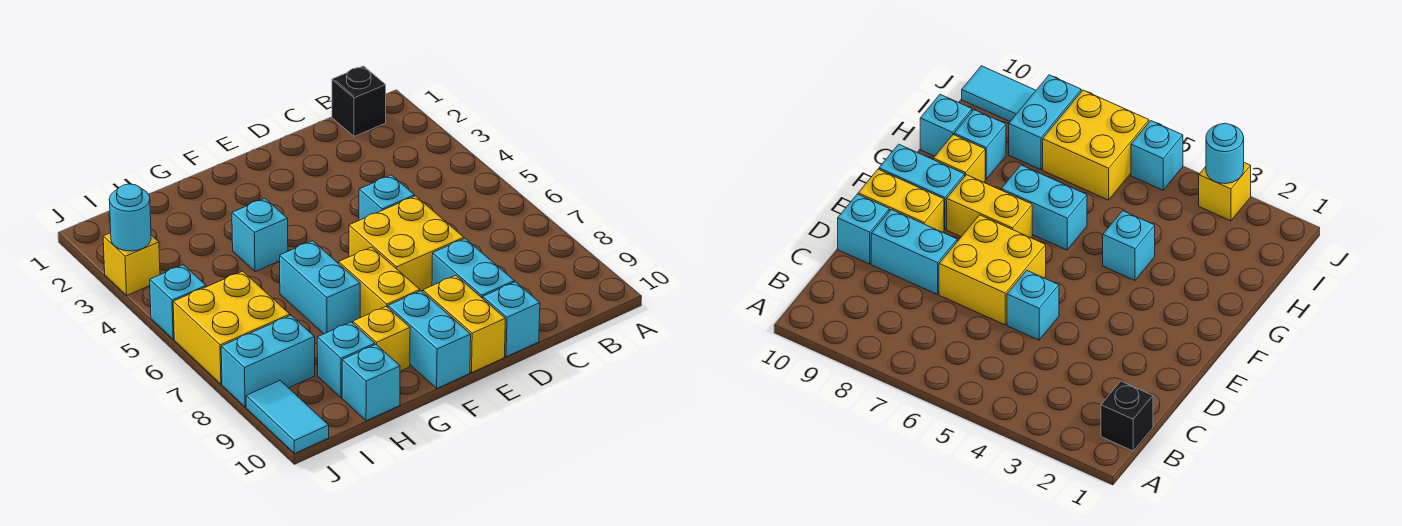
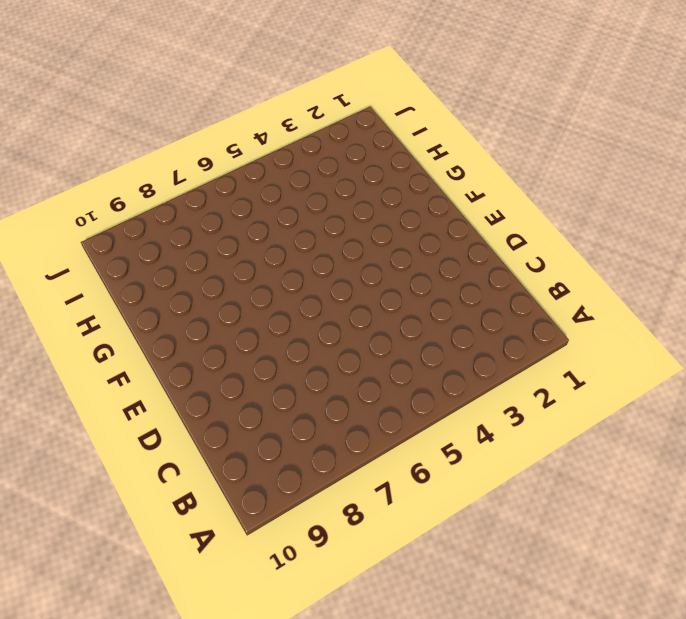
none -> black 1x1 brick [332,66,386,136]
none -> cyan 1x1 brick [359,175,415,220]
none -> yellow 2x2 brick [349,196,464,292]

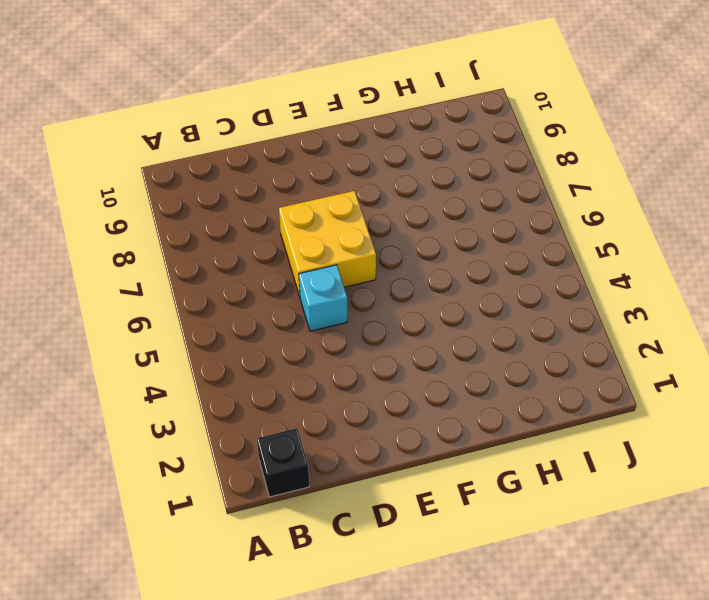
none -> cyan 1x2 brick [432,239,514,298]
none -> cyan 1x1 brick [483,282,540,357]
none -> yellow 1x2 brick [423,275,505,372]

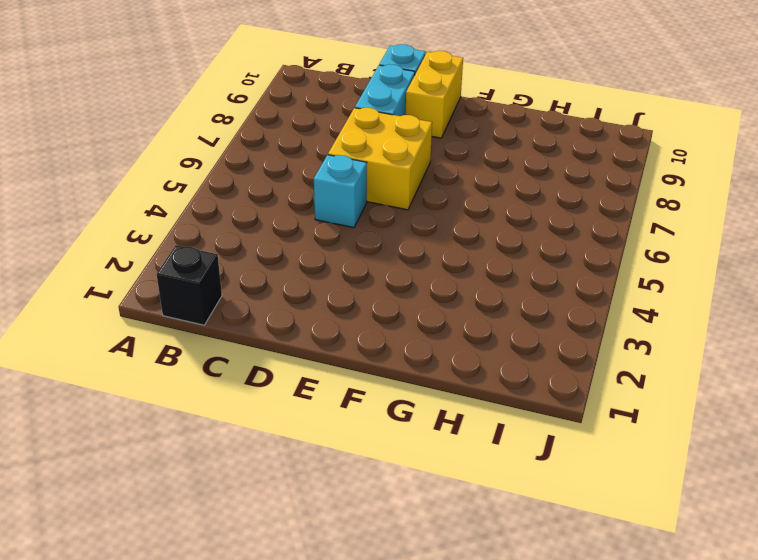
none -> yellow 1x2 brick [339,247,420,318]
none -> cyan 1x2 brick [388,291,471,388]
none -> cyan 1x1 brick [232,198,288,272]

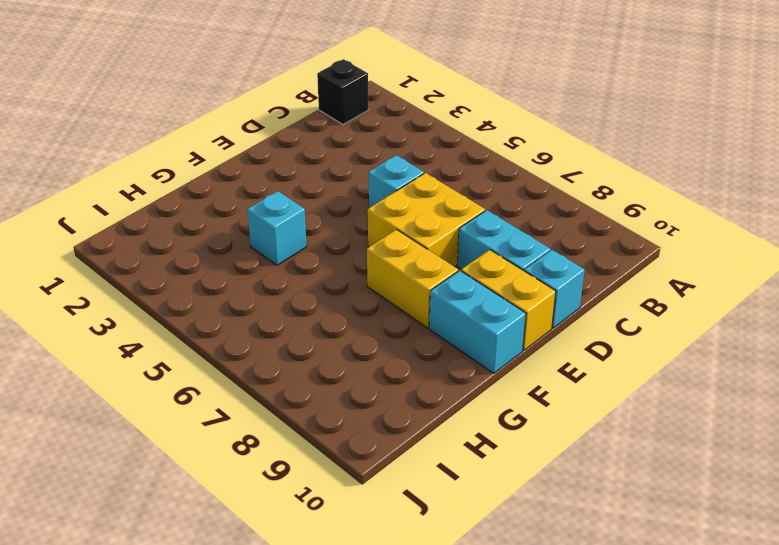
none -> cyan 1x2 brick [280,241,360,334]
none -> yellow 1x1 brick [353,306,410,371]
none -> cyan 1x1 brick [317,322,375,398]

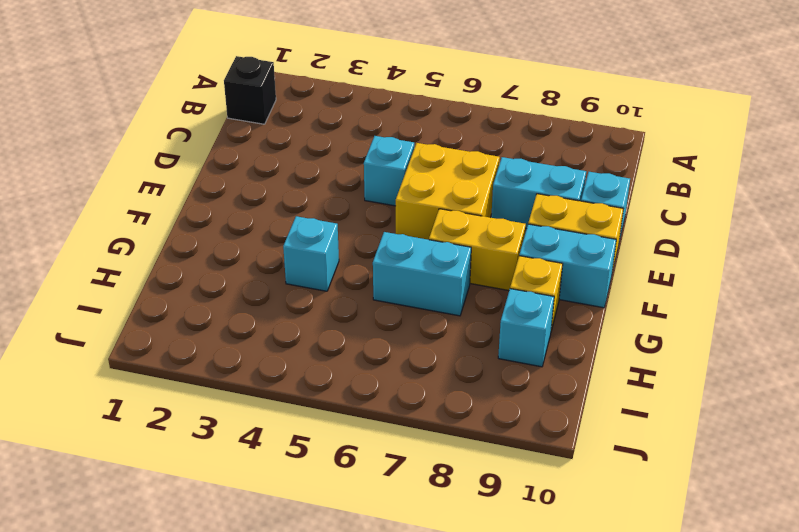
none -> cyan 1x1 brick [342,345,400,421]
none -> yellow 2x2 brick [173,271,290,384]
none -> cyan 1x2 brick [221,316,315,407]

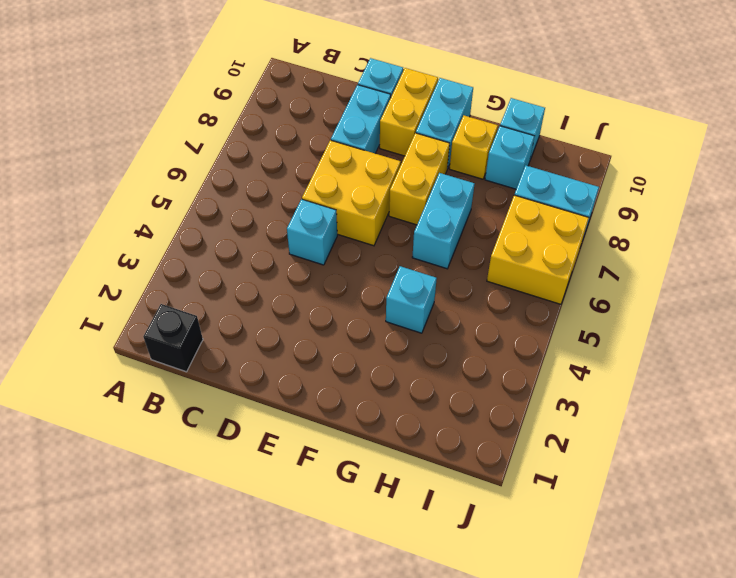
none -> yellow 1x1 brick [103,233,160,295]
none -> cyan 1x1 brick [150,265,206,339]
none -> cyan 1x2 tile [246,380,329,453]

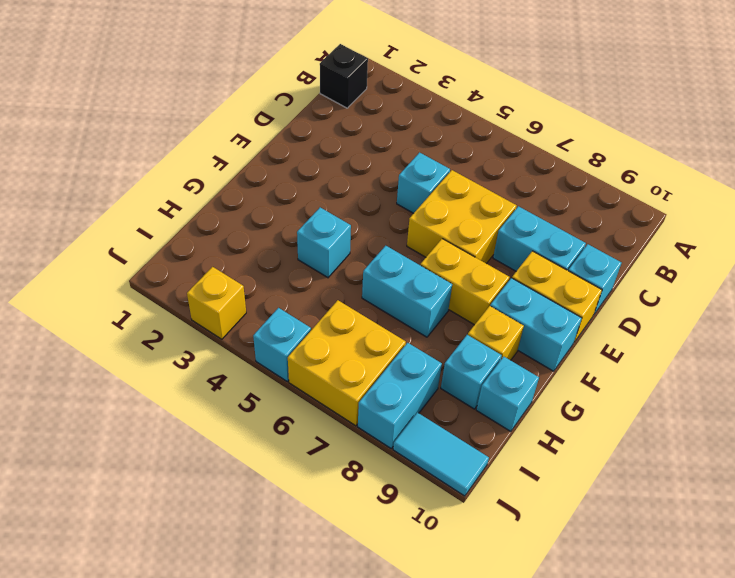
none -> cyan 1x1 round brick [109,184,151,251]

